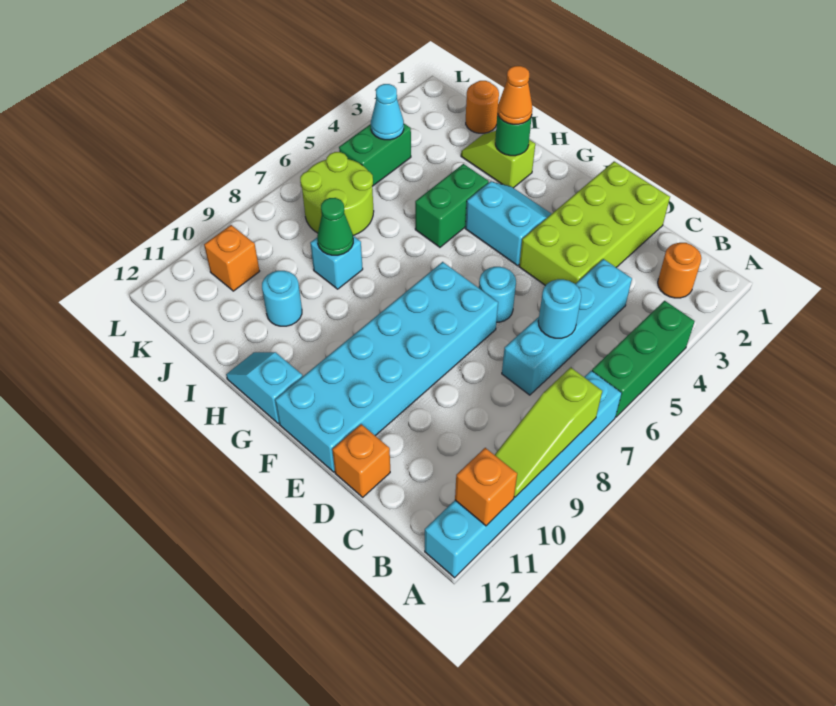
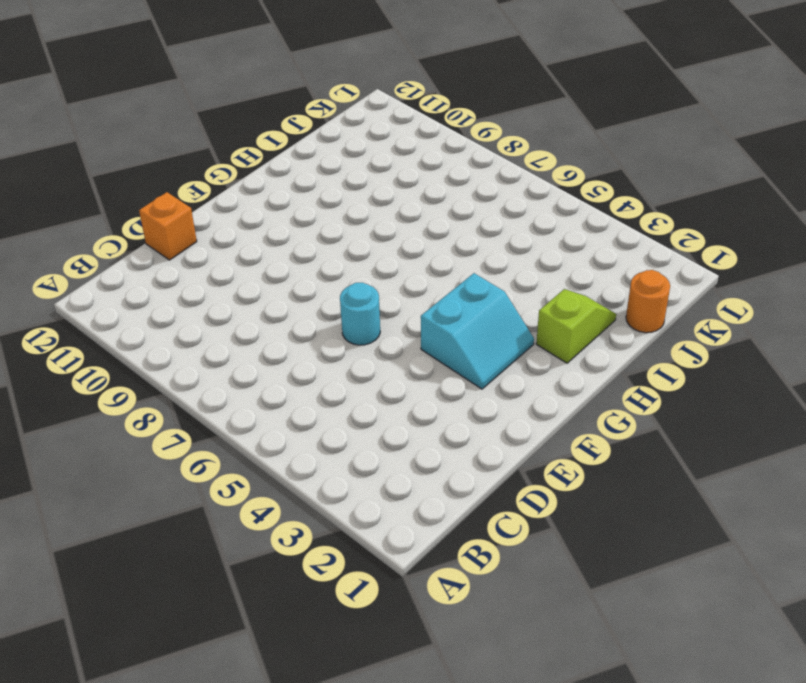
none -> green 1x3 brick [592,301,695,417]
none -> cyan 1x6 brick [425,371,622,578]
none -> orange 1x1 round brick [658,243,701,298]

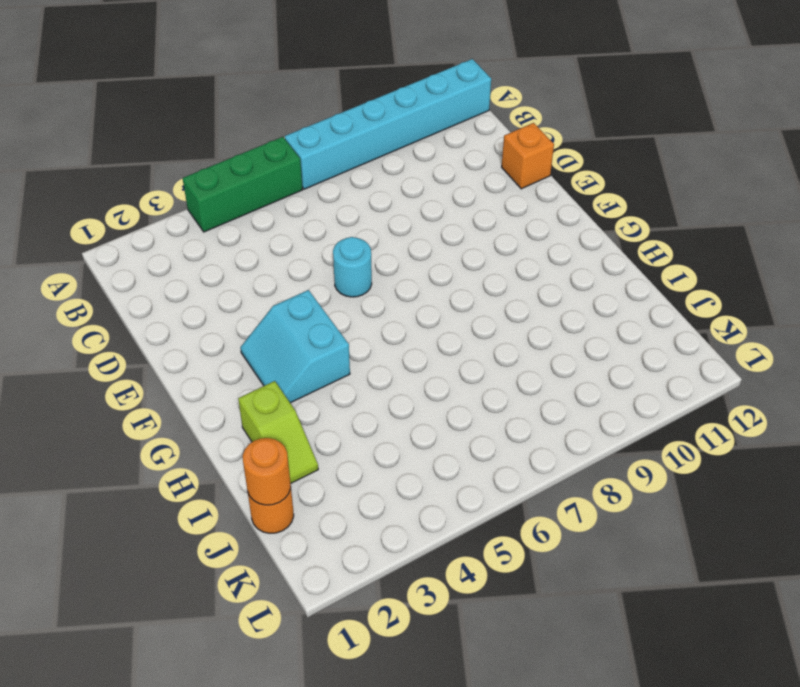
orange 1x1 round brick [243,438,291,505] -> orange 1x1 round brick moved to [658,243,701,298]
none -> cyan 1x4 brick [502,259,632,395]
none -> lime 2x4 brick [519,161,670,286]
none -> cyan 2x6 brick [275,262,498,472]

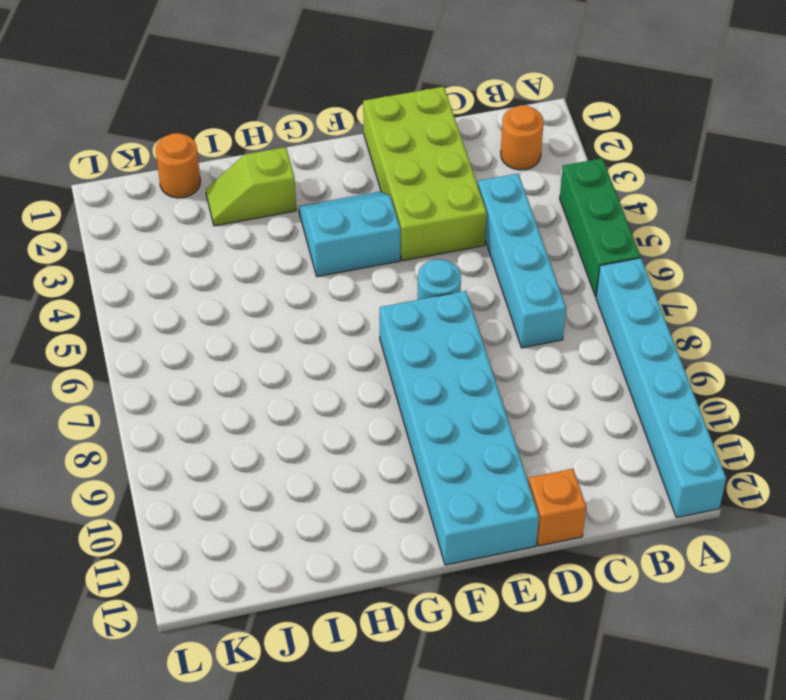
none -> cyan 1x2 slope [226,352,303,424]
none -> green 1x2 brick [415,164,489,247]
none -> cyan 1x1 brick [310,236,363,289]

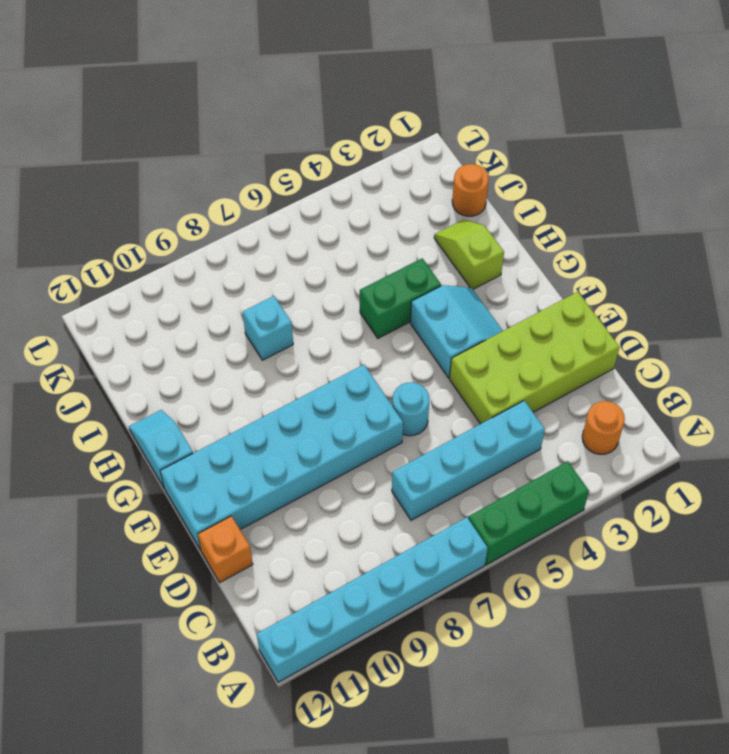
none -> cyan 1x1 round brick [262,271,302,326]
none -> lime 2x2 round brick [300,152,374,236]
none -> green 1x2 brick [339,124,411,186]

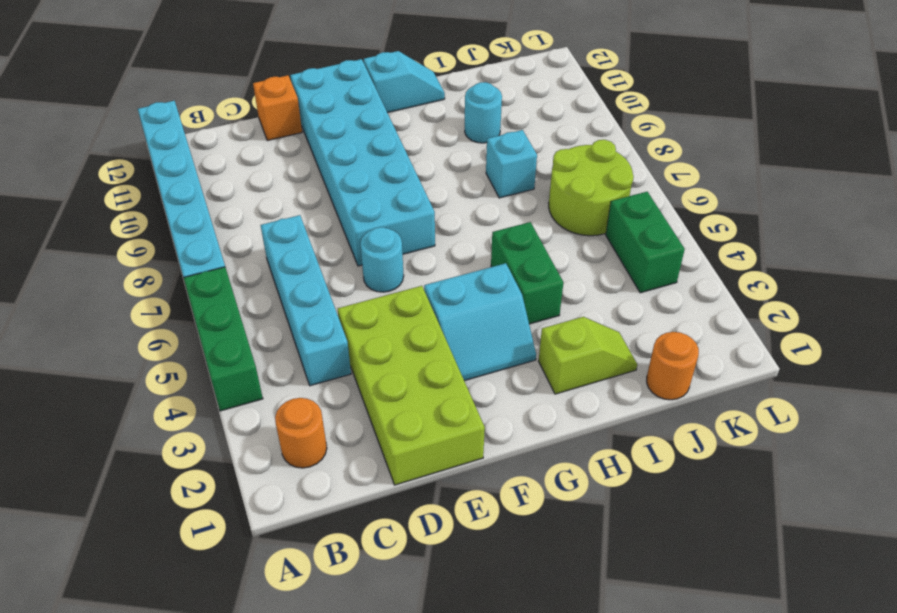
none -> orange 1x1 brick [204,225,260,291]
none -> lime 1x3 slope [495,367,602,497]
none -> orange 1x1 brick [455,448,517,526]

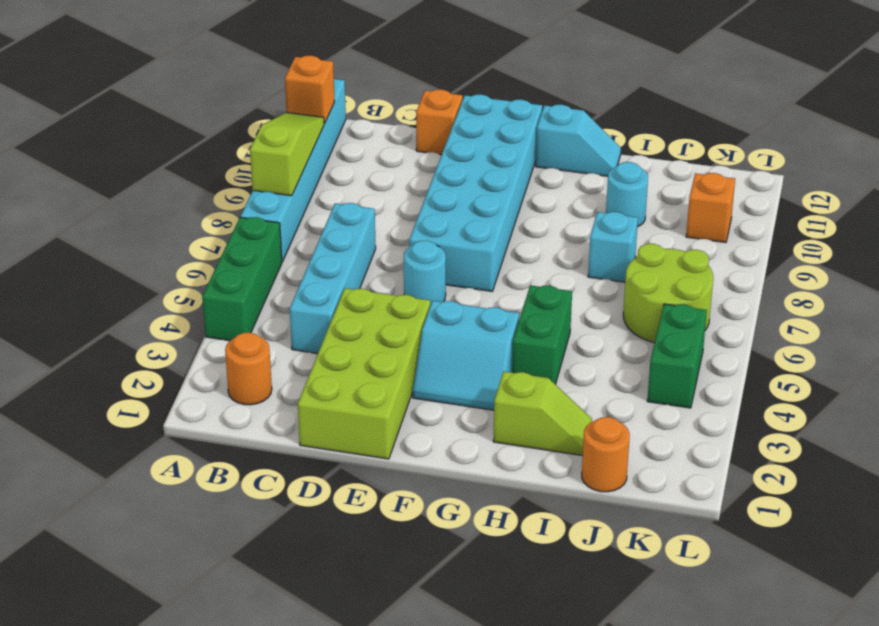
none -> cyan 1x1 round brick [538,279,581,338]
none -> green 1x1 round brick [495,112,532,156]
none -> green 1x1 cone [317,198,353,255]

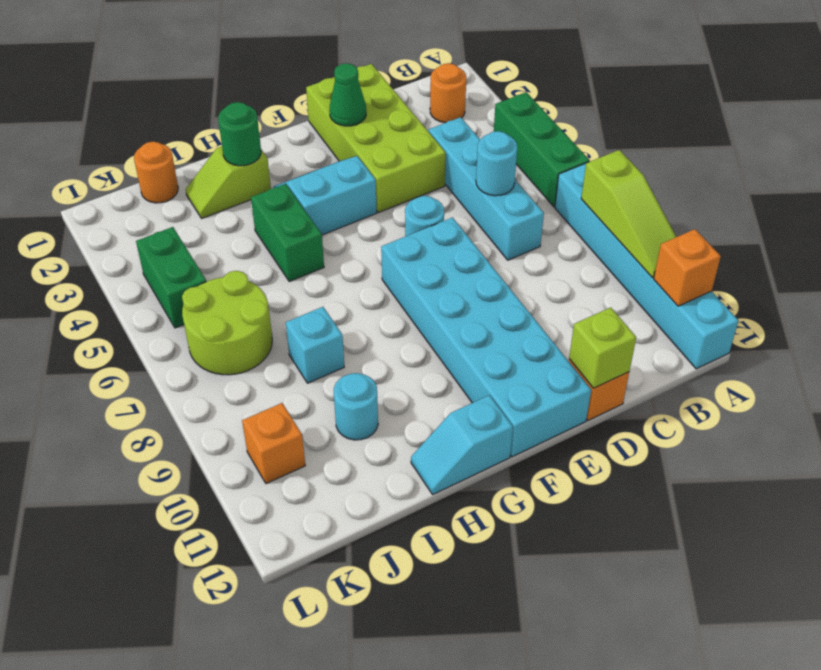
lime 1x1 brick [569,307,636,388] -> none
green 1x1 cone [330,63,366,126] -> green 1x1 cone moved to [317,198,353,255]
none -> cyan 1x1 cone [371,84,404,140]
none -> orange 1x1 cone [498,66,533,124]

